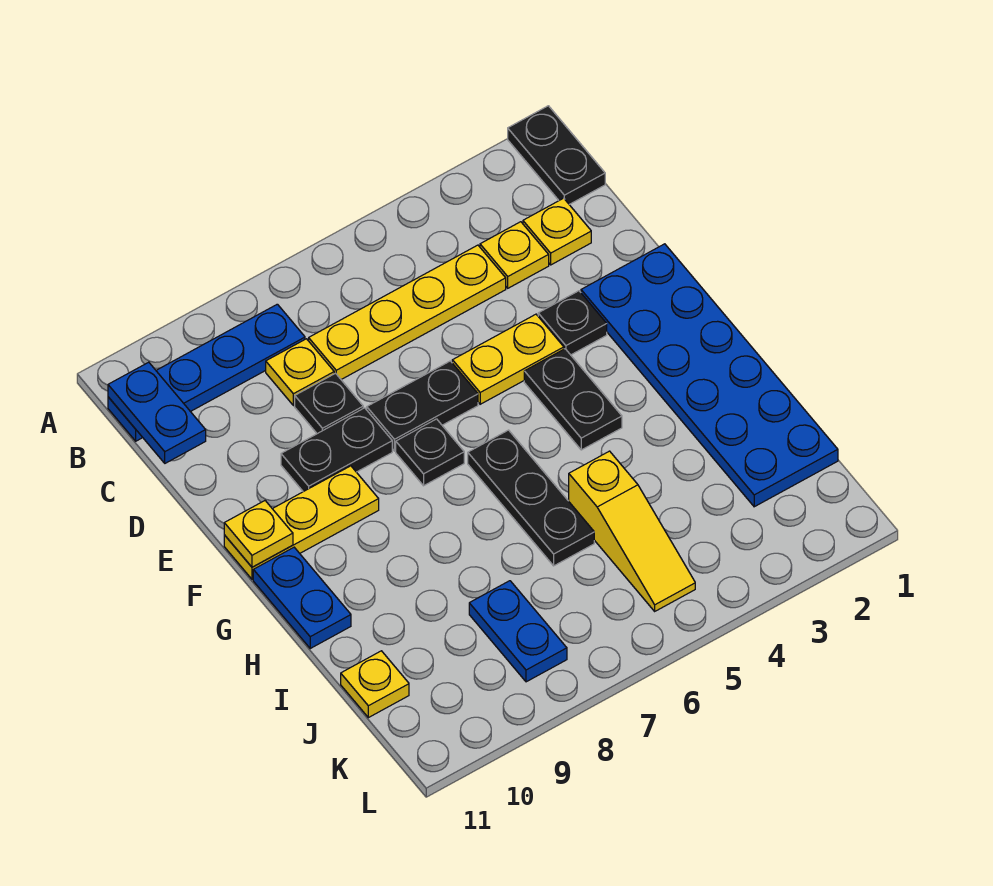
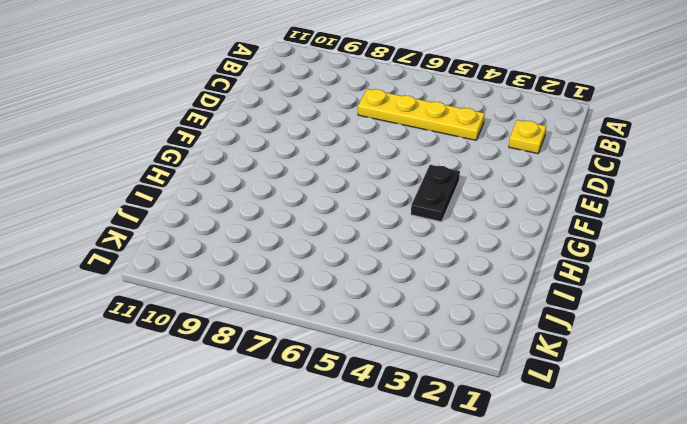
none -> black 1x2 plate [508,106,605,204]
none -> blue 1x4 plate [108,304,305,441]
none -> yellow 1x1 plate [480,222,549,288]

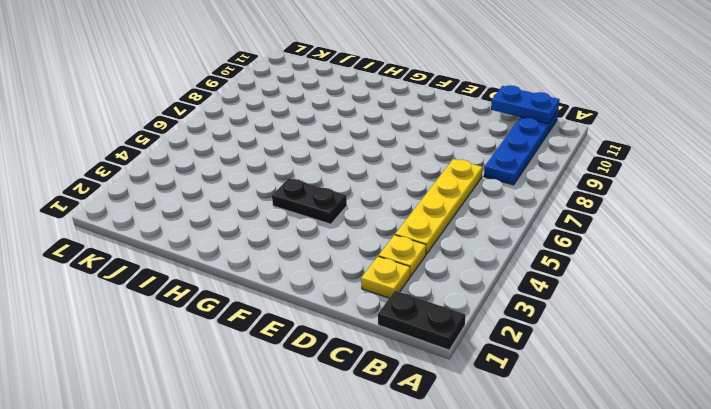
none -> yellow 1x1 plate [266,339,334,406]
none -> black 1x1 plate [295,373,363,434]
none -> blue 2x6 plate [581,244,838,507]

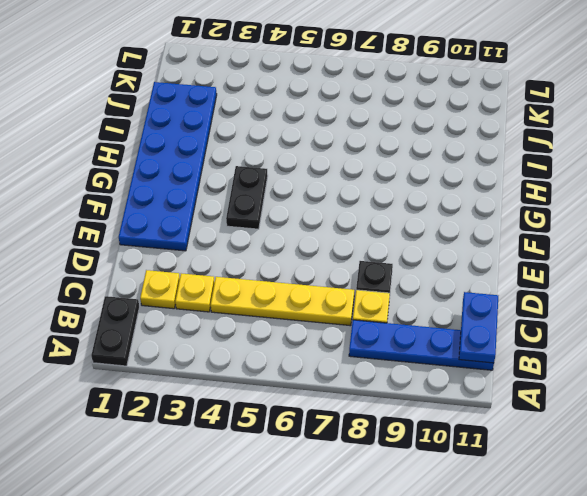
none -> black 1x1 plate [538,291,607,355]
none -> yellow 1x2 plate [452,314,564,404]
none -> black 1x2 plate [367,361,478,451]

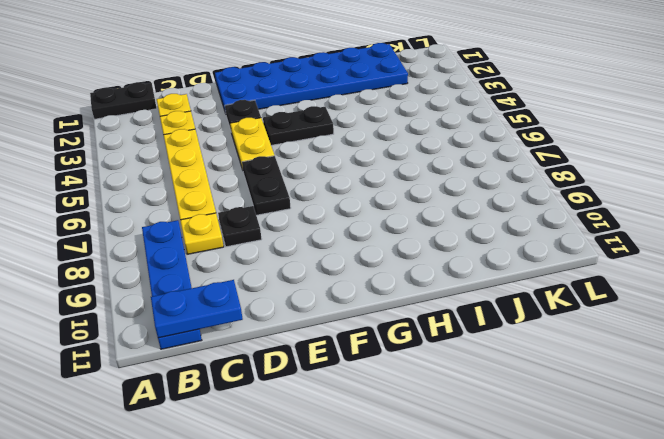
none -> black 1x2 plate [281,408,392,492]
none -> black 1x1 plate [396,419,464,486]
none -> yellow 1x3 plate [224,466,379,579]

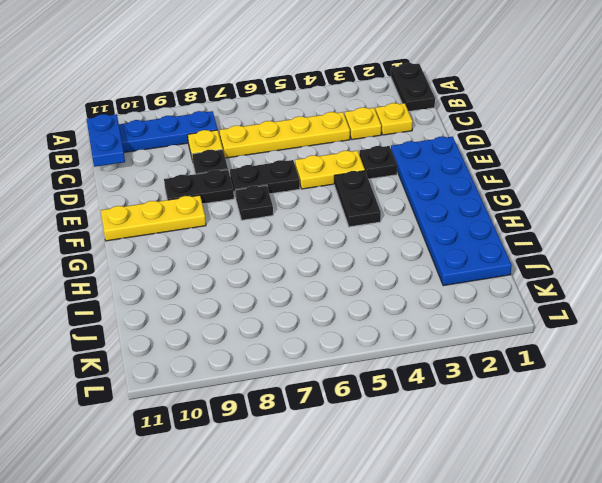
none -> black 1x3 plate [468,430,594,566]
none -> blue 1x2 plate [253,547,351,648]
none -> yellow 1x3 slope [569,451,695,611]

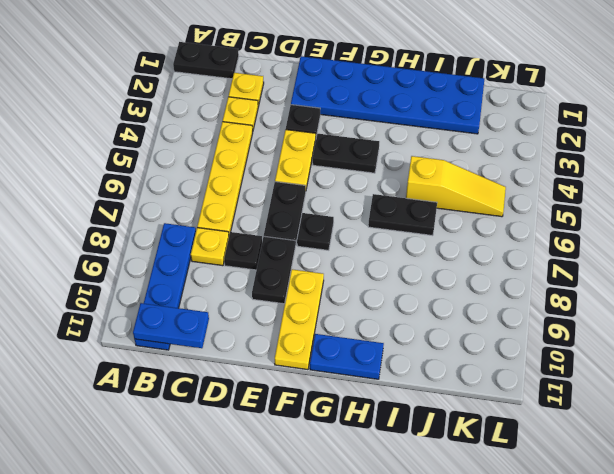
black 1x2 plate [368,194,437,236] -> black 1x3 plate [468,430,594,566]
none -> blue 1x2 plate [469,581,567,682]
none -> yellow 1x1 plate [341,651,409,718]
none -> yellow 1x1 plate [224,501,293,567]

